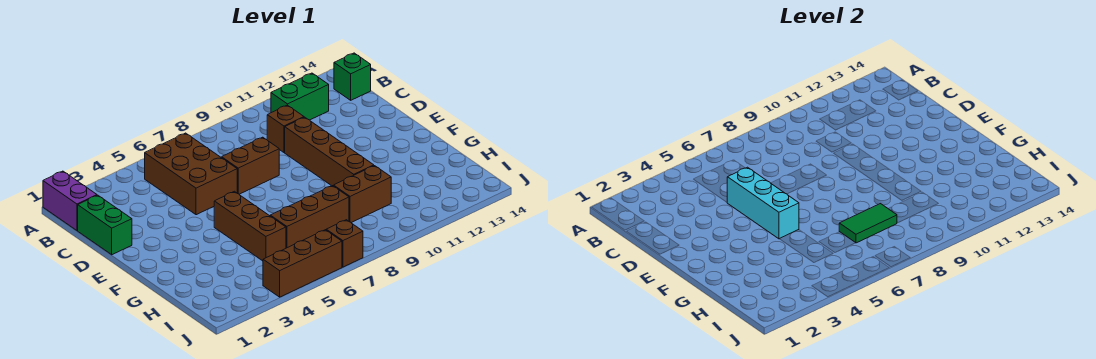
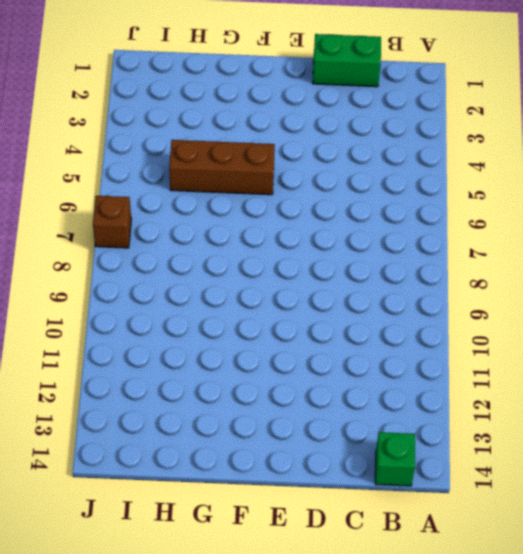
none -> purple 1x2 brick [43,171,97,230]
none -> brown 2x3 brick [145,133,237,215]
none -> green 1x2 brick [271,73,329,120]

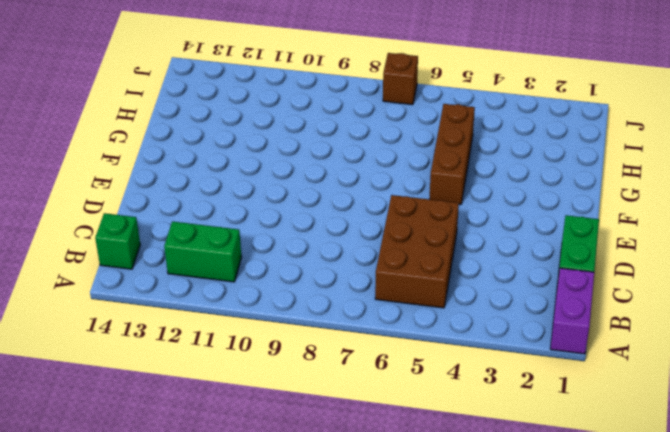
none -> brown 1x1 brick [267,105,304,152]
none -> brown 1x2 brick [222,137,279,194]
none -> brown 1x4 brick [285,117,374,186]

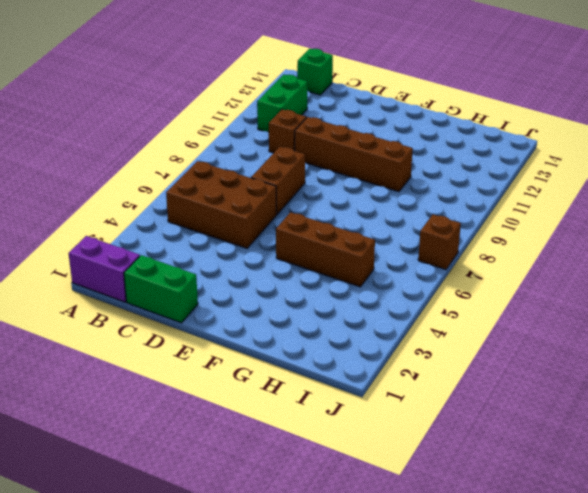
none -> brown 1x3 brick [270,186,349,248]
none -> brown 1x2 brick [334,166,391,223]
none -> brown 1x3 brick [263,230,342,297]

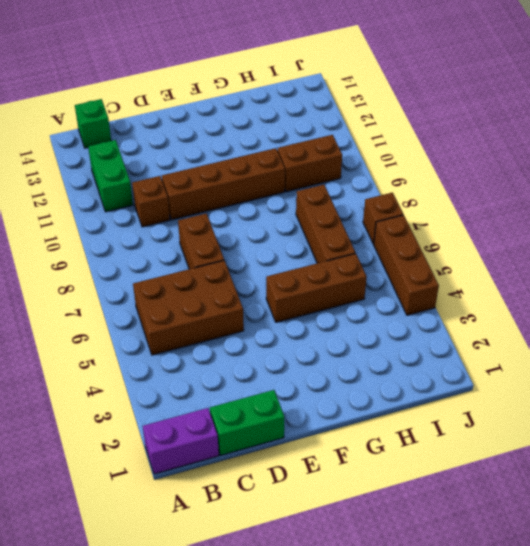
brown 1x2 brick [278,135,342,192] -> brown 1x2 brick turned to [334,166,391,223]
none -> cyan 1x3 brick [727,167,799,239]
none -> green 1x2 tile [839,204,897,243]

